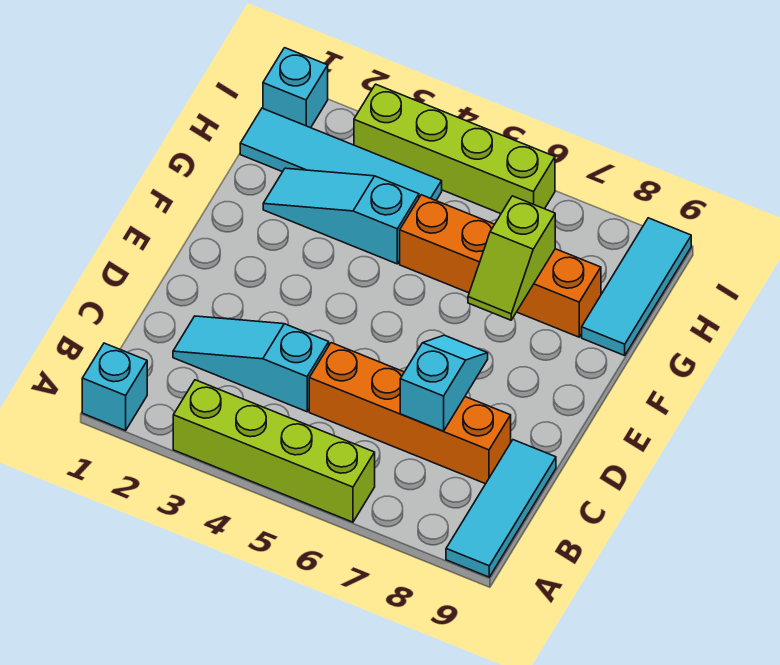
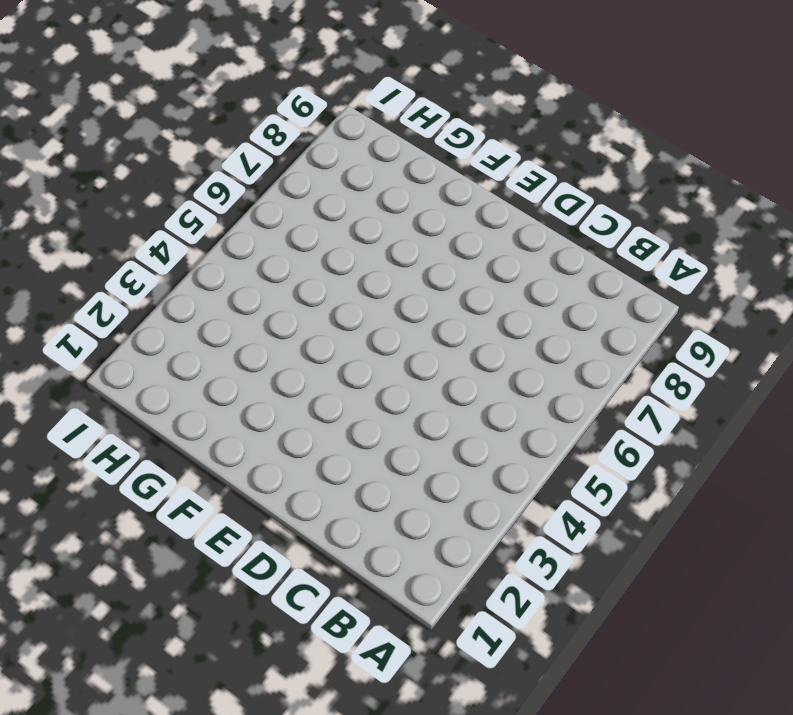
none -> cyan 1x1 brick [82,343,147,431]
none -> lime 1x4 brick [173,380,375,522]
none -> cyan 1x3 tile [446,440,556,577]

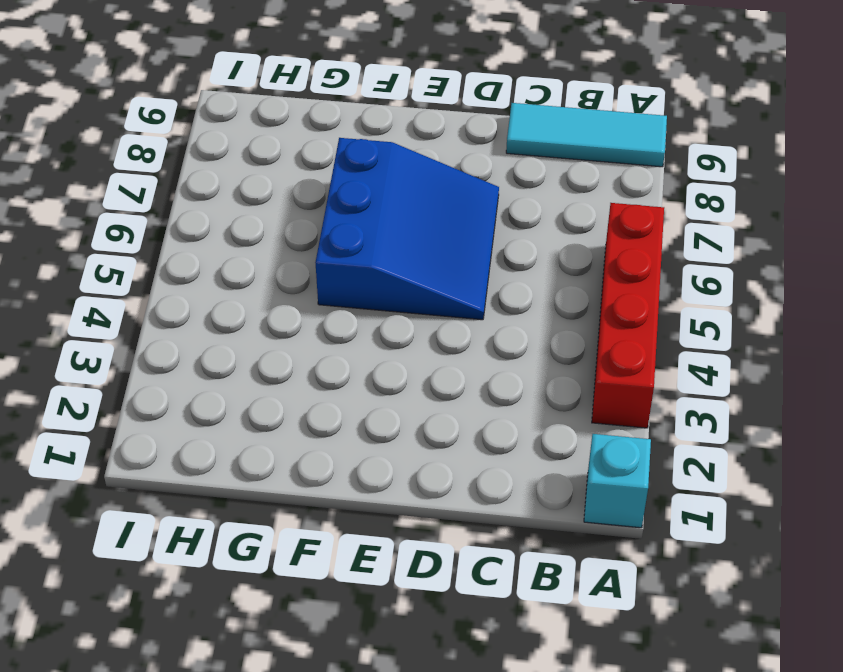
red 1x4 brick [592,203,664,428] -> lime 1x4 brick [173,380,375,522]
blue 3x3 slope [315,138,499,320] -> none
none -> cyan 1x3 slope [173,316,329,412]
none -> orange 1x4 brick [309,343,511,484]
none -> cyan 1x3 slope [263,168,419,264]

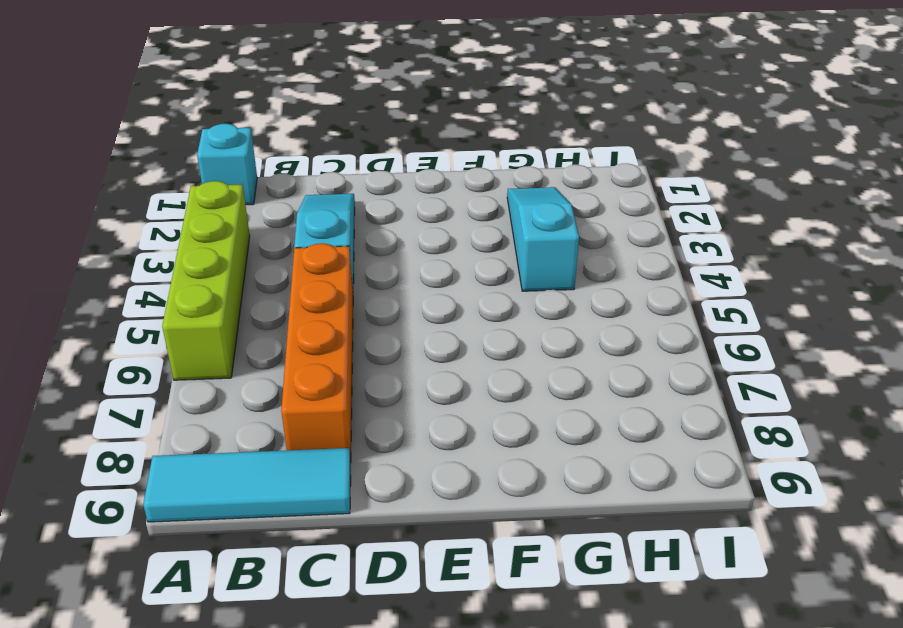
none -> orange 1x4 brick [400,195,601,337]
none -> cyan 1x3 tile [582,218,691,356]
none -> cyan 1x4 tile [240,108,442,200]

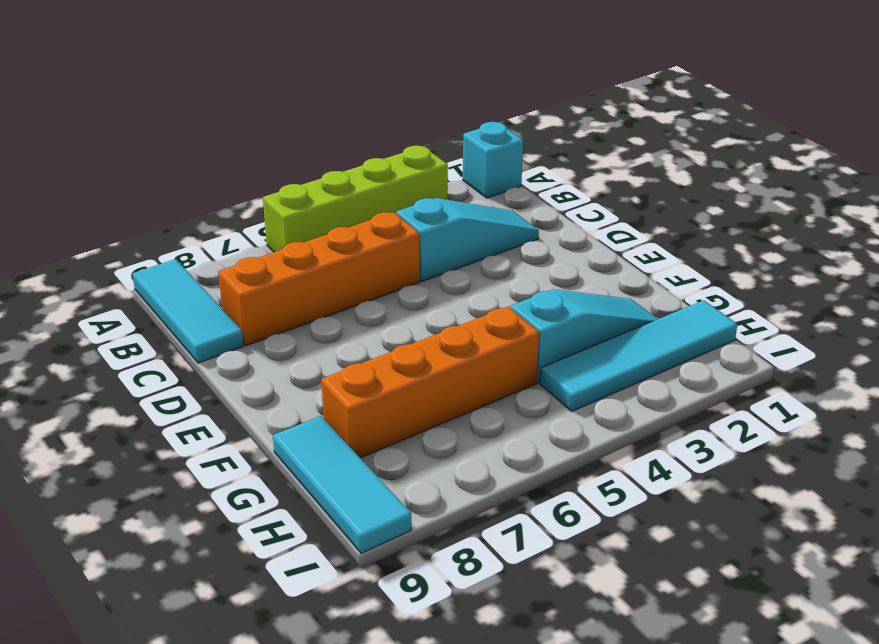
none -> cyan 1x1 brick [263,48,328,128]
none -> lime 1x4 brick [354,84,555,214]
none -> cyan 1x2 slope [400,335,488,431]

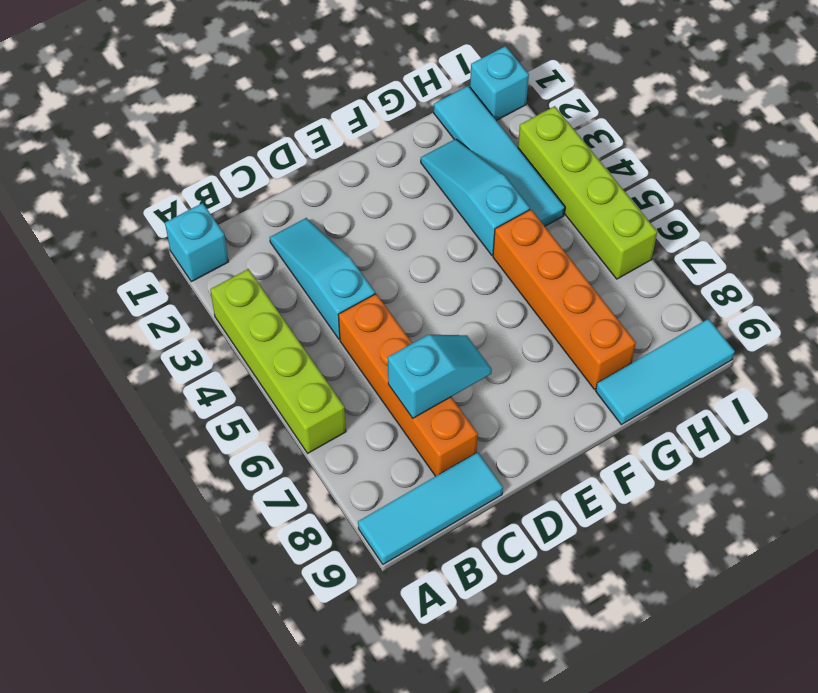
none -> lime 1x2 slope [468,196,555,320]

